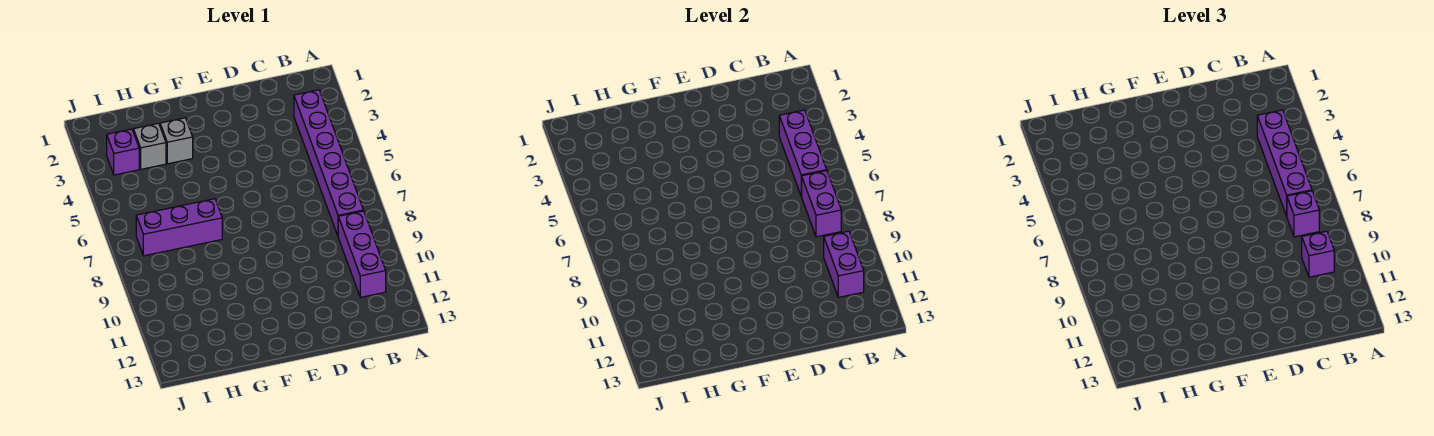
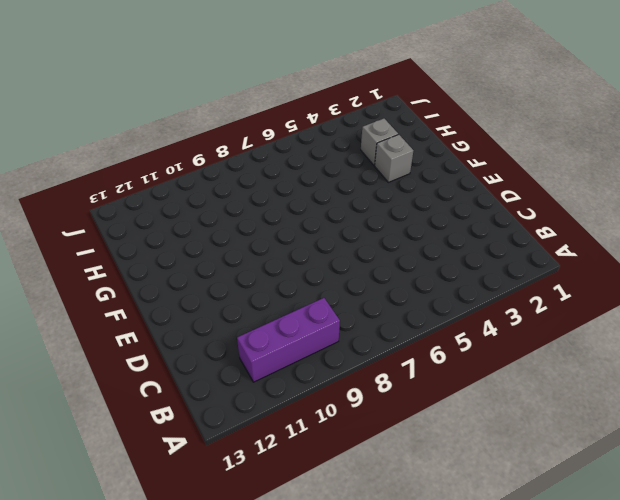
none -> purple 1x6 brick [294,90,363,235]
none -> purple 1x3 brick [136,199,222,256]
none -> purple 1x1 brick [107,129,139,175]

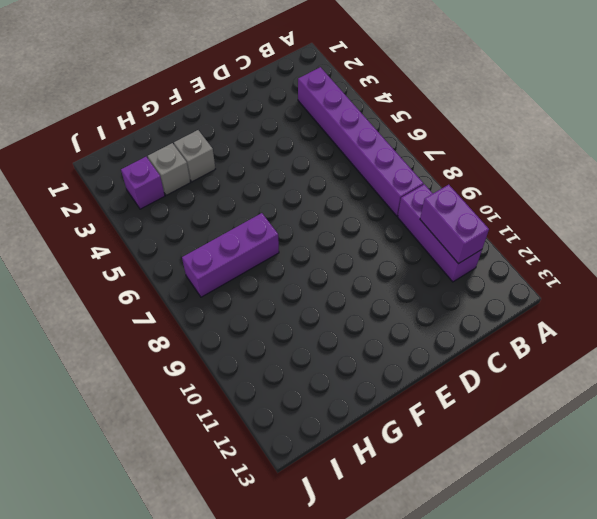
none -> purple 1x3 brick [779,110,827,196]
none -> purple 1x2 brick [802,171,841,237]
none -> purple 1x4 brick [1257,110,1312,216]

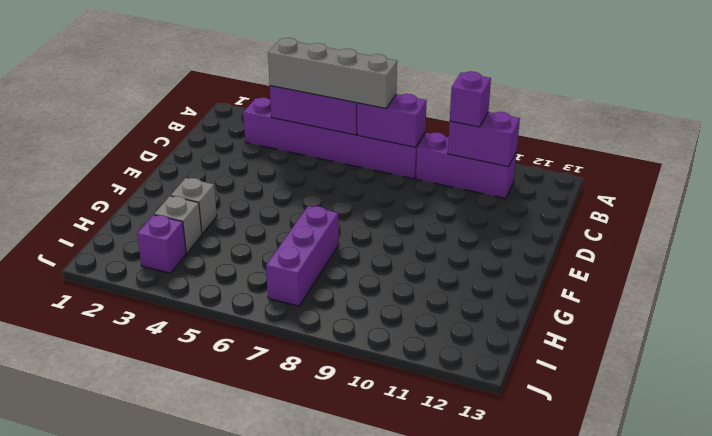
grey 1x4 brick [268,38,397,108] -> purple 1x4 brick [1257,110,1312,216]
none -> purple 1x1 brick [1287,191,1319,237]

